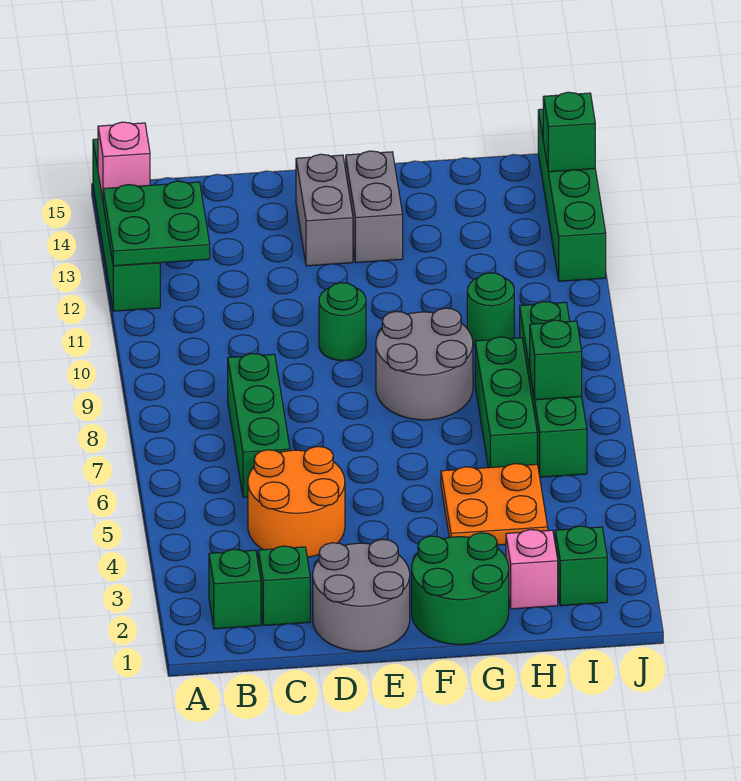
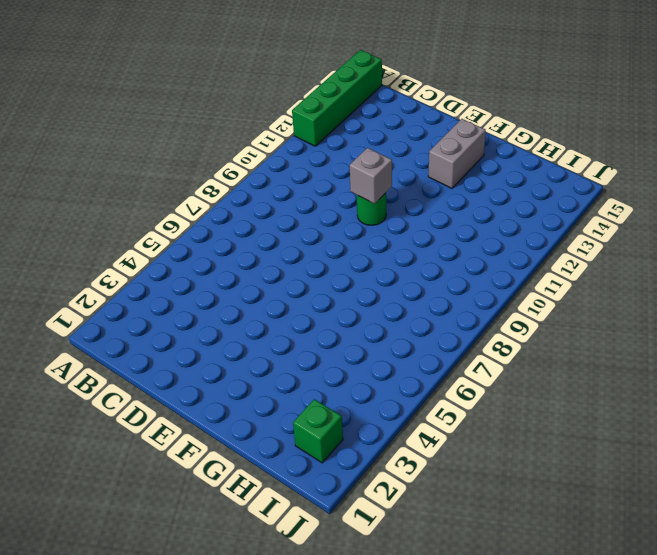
grey 1x1 brick [350,148,392,204] -> none
none -> green 1x1 brick [209,549,261,629]
none -> green 1x1 brick [258,546,310,625]
none -> orange 2x2 round brick [248,447,345,557]

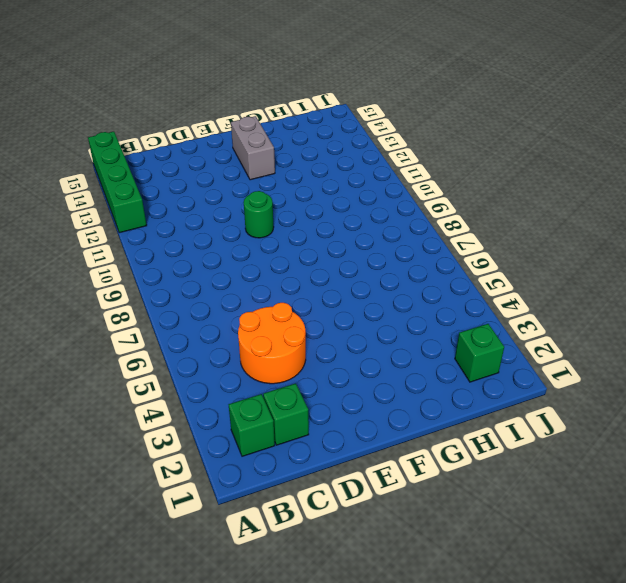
none -> green 1x3 brick [228,354,290,497]
none -> grey 2x2 round brick [313,539,410,651]
none -> grey 1x2 brick [296,154,353,266]

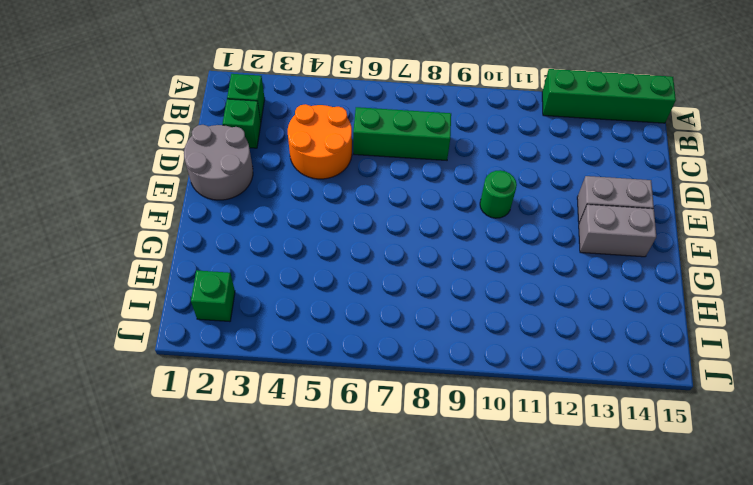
none -> green 2x2 round brick [412,533,509,645]
none -> grey 2x2 round brick [376,308,473,420]
none -> orange 2x2 plate [441,464,548,545]

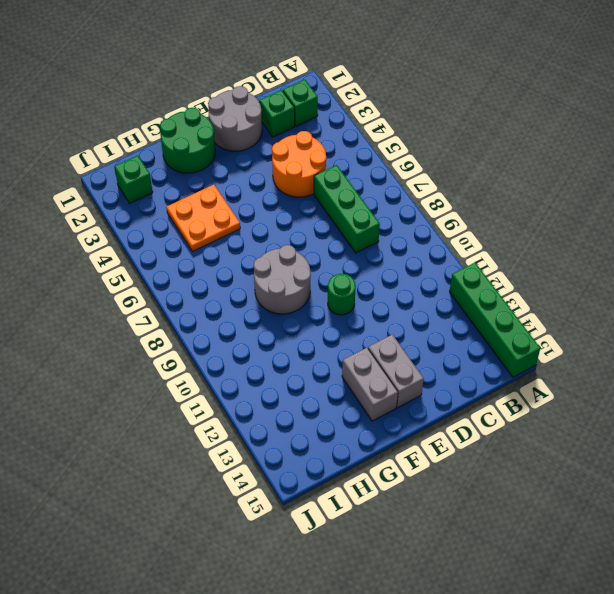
none -> pink 1x1 brick [506,530,558,609]
none -> green 1x3 brick [475,337,537,468]
none -> green 1x1 round brick [467,273,514,346]

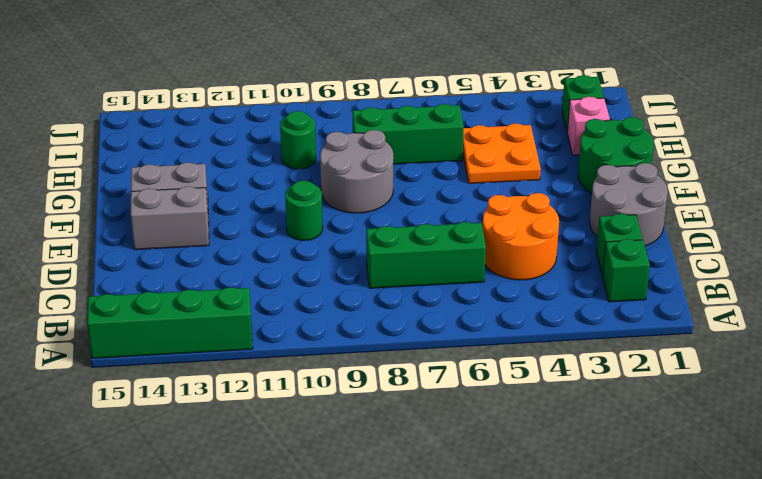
none -> green 1x4 brick [520,302,587,477]
none -> green 1x4 brick [538,109,606,281]
none -> green 2x2 plate [103,181,210,266]

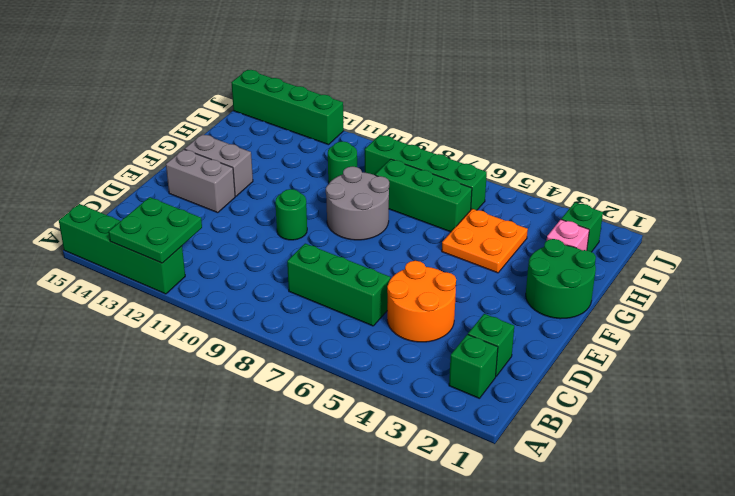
none -> grey 2x2 round brick [313,539,410,651]
none -> pink 1x1 brick [98,122,150,199]
none -> green 1x1 brick [530,320,582,400]

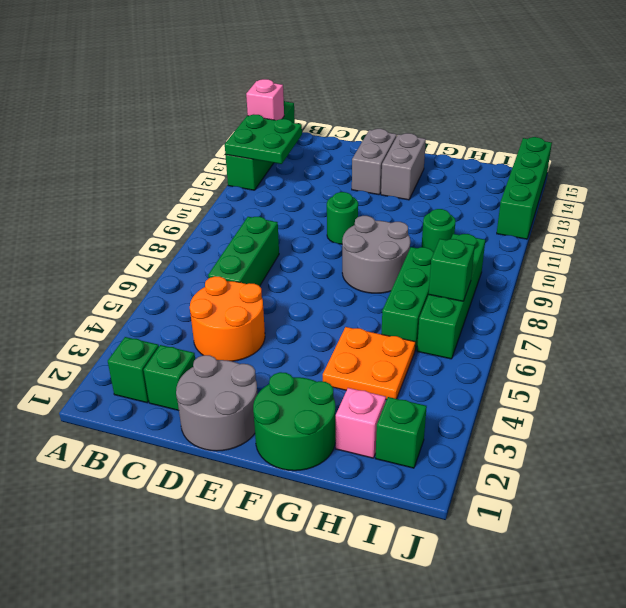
none -> green 1x1 brick [543,92,595,172]

